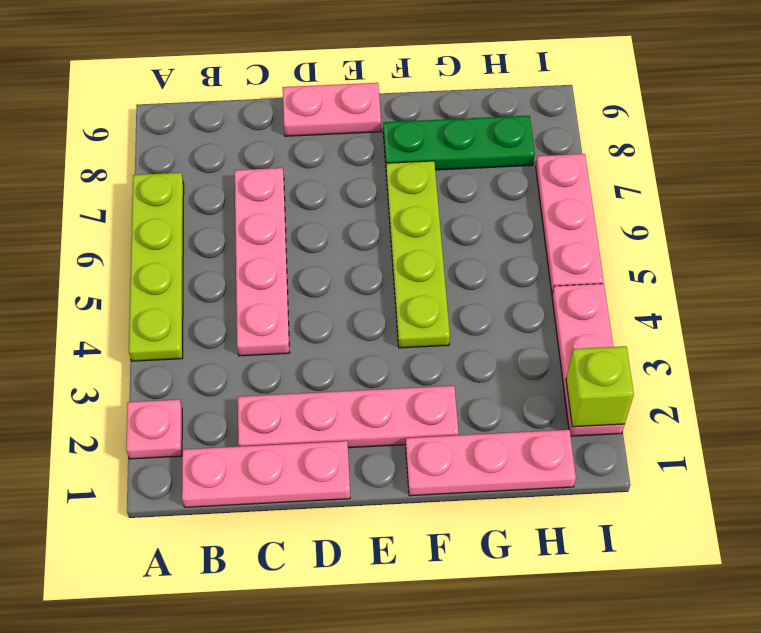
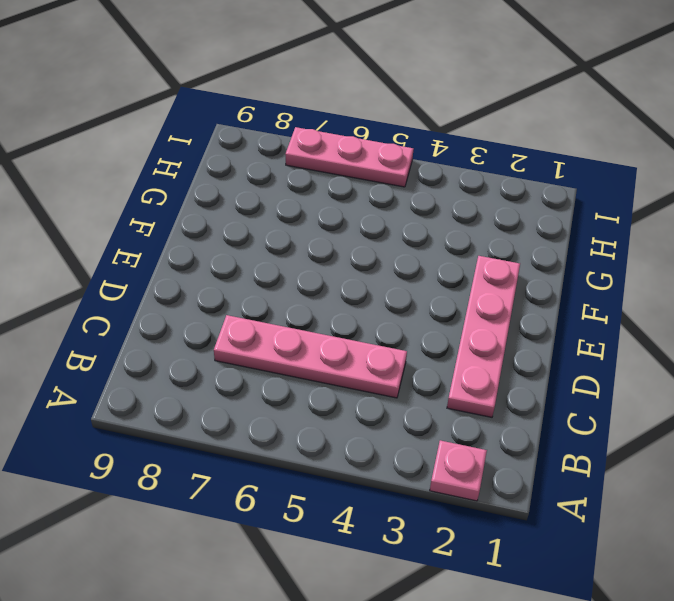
none -> lime 1x4 plate [129,173,184,361]
none -> pink 1x3 plate [182,441,350,507]
none -> pink 1x2 plate [283,83,381,136]

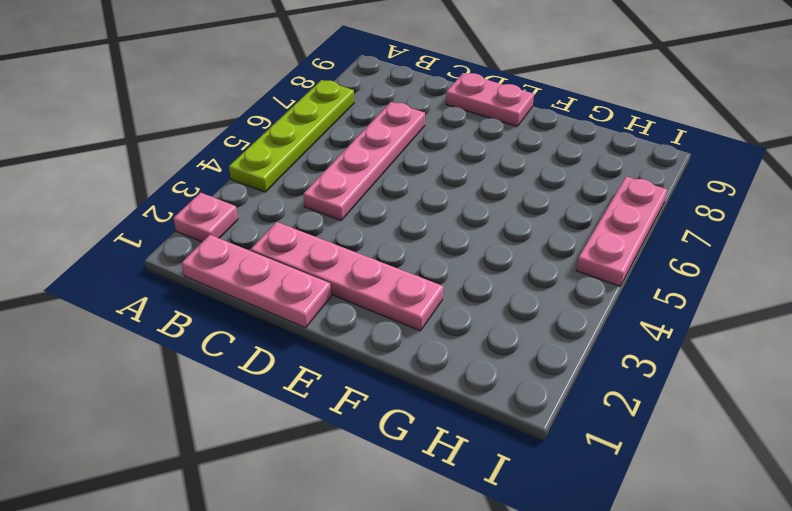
none -> pink 1x3 plate [406,430,576,496]
none -> lime 1x4 plate [386,161,450,348]
none -> green 1x3 plate [383,116,535,170]

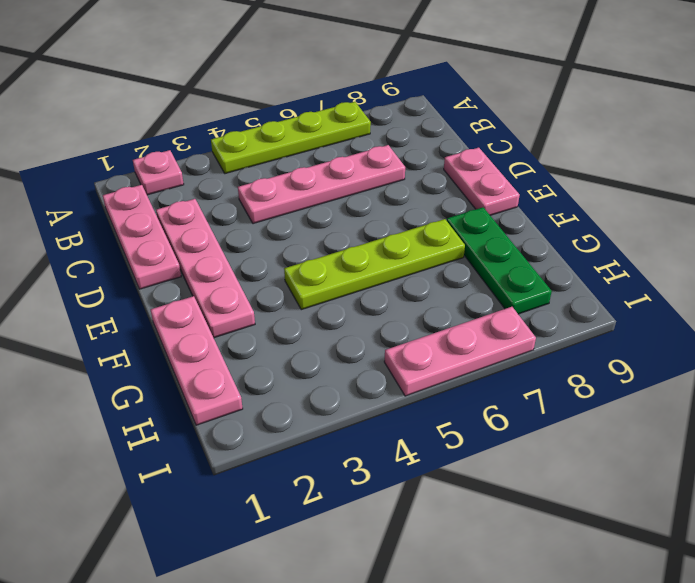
none -> pink 1x3 plate [552,284,625,436]
none -> lime 1x1 brick [566,346,634,427]

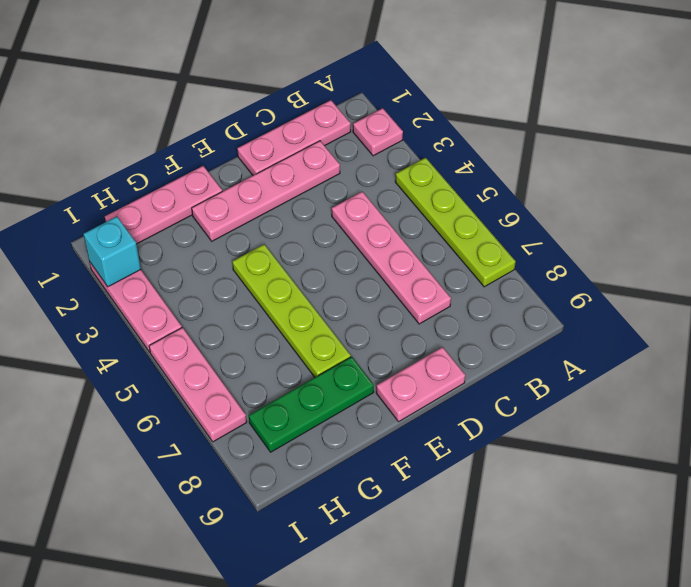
cyan 1x1 brick [84,217,141,287] -> lime 1x1 brick [566,346,634,427]

